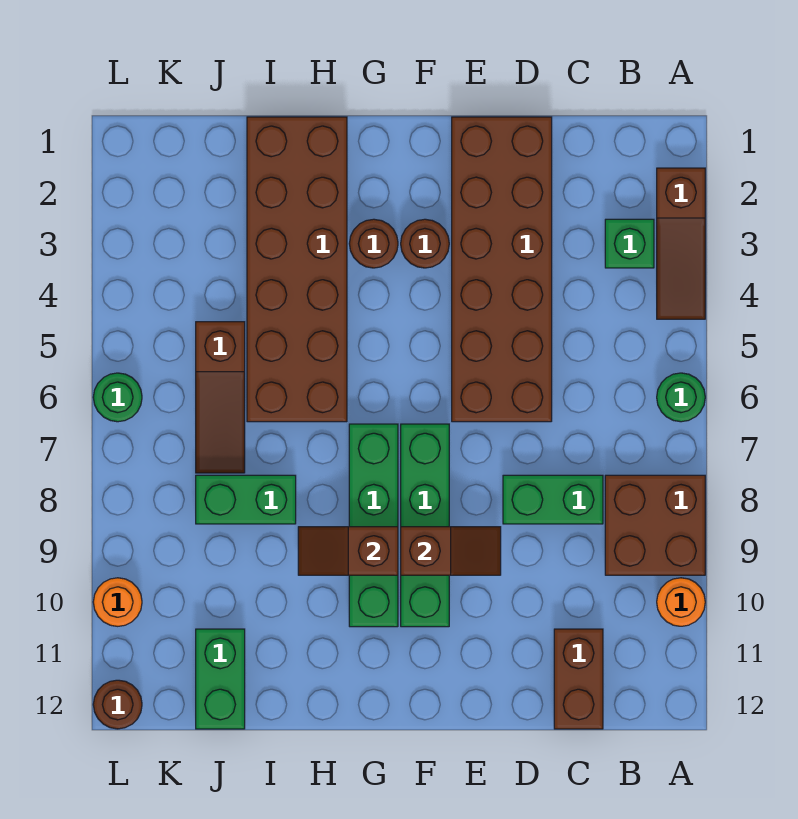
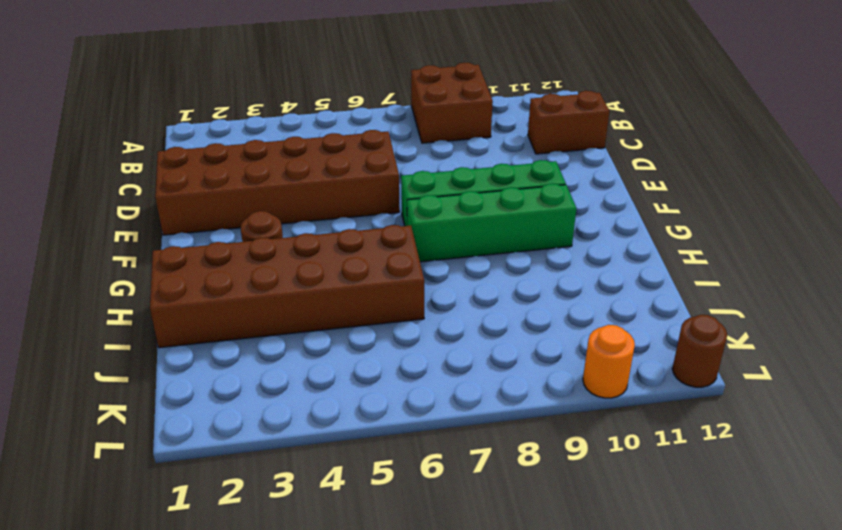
none -> brown 1x3 slope [657,168,705,319]
none -> green 1x1 round brick [657,373,705,422]
none -> orange 1x1 round brick [657,578,705,626]

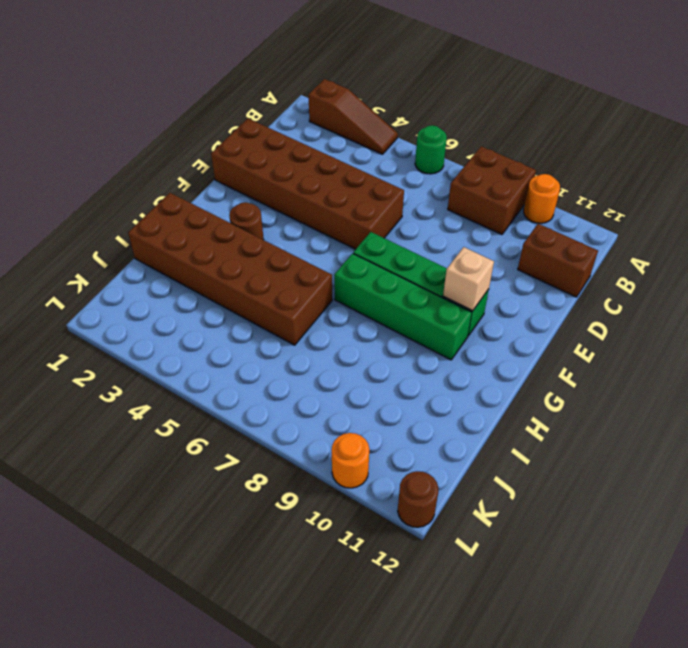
tan 1x1 brick [443,247,494,311] -> none
none -> green 1x1 brick [605,219,654,268]
none -> green 1x2 brick [503,475,603,524]
none -> brown 1x1 round brick [401,219,449,268]

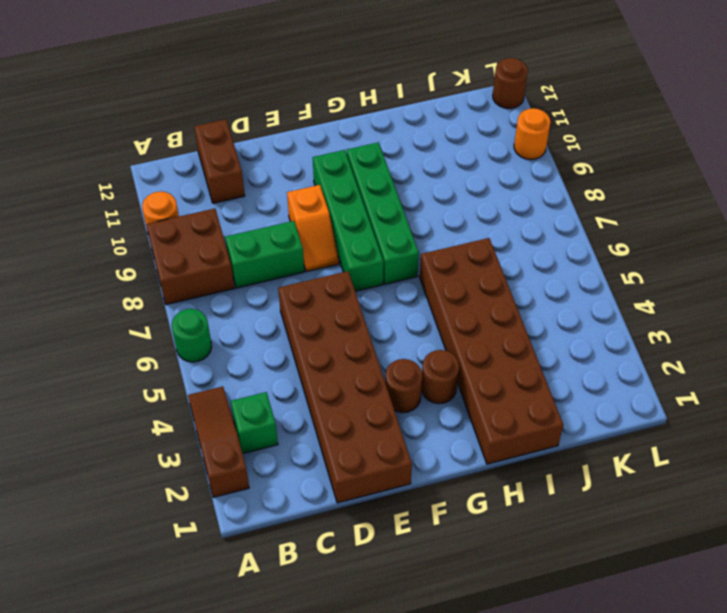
orange 1x2 slope [287,185,339,272] -> none
none -> green 1x2 brick [196,475,296,524]
none -> brown 1x3 slope [196,322,245,473]
none -> green 1x2 brick [196,629,245,729]

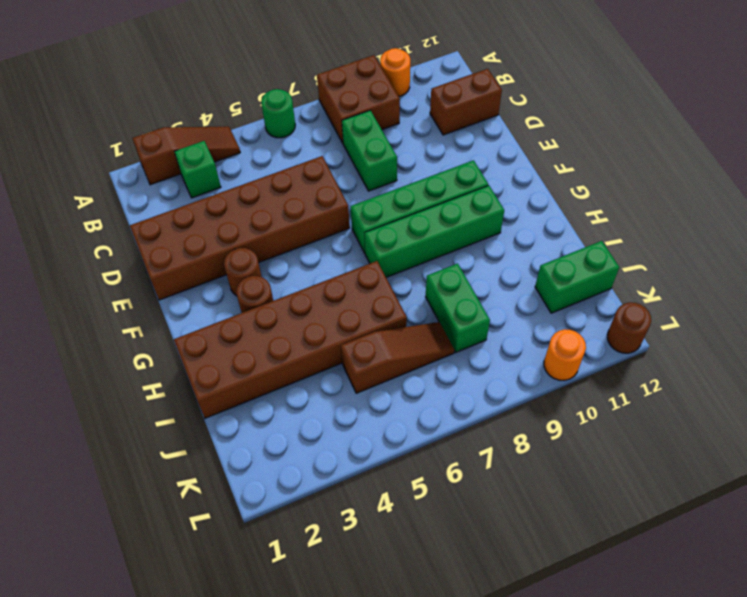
none -> green 1x1 round brick [93,373,142,422]
none -> brown 1x2 slope [401,527,501,575]
none -> brown 1x2 slope [298,527,398,575]

